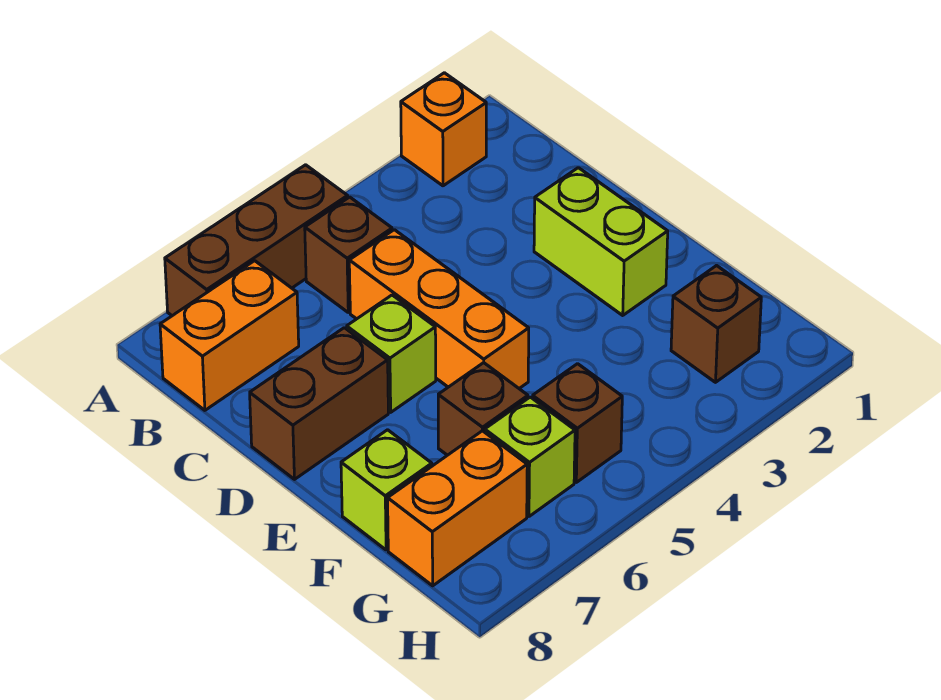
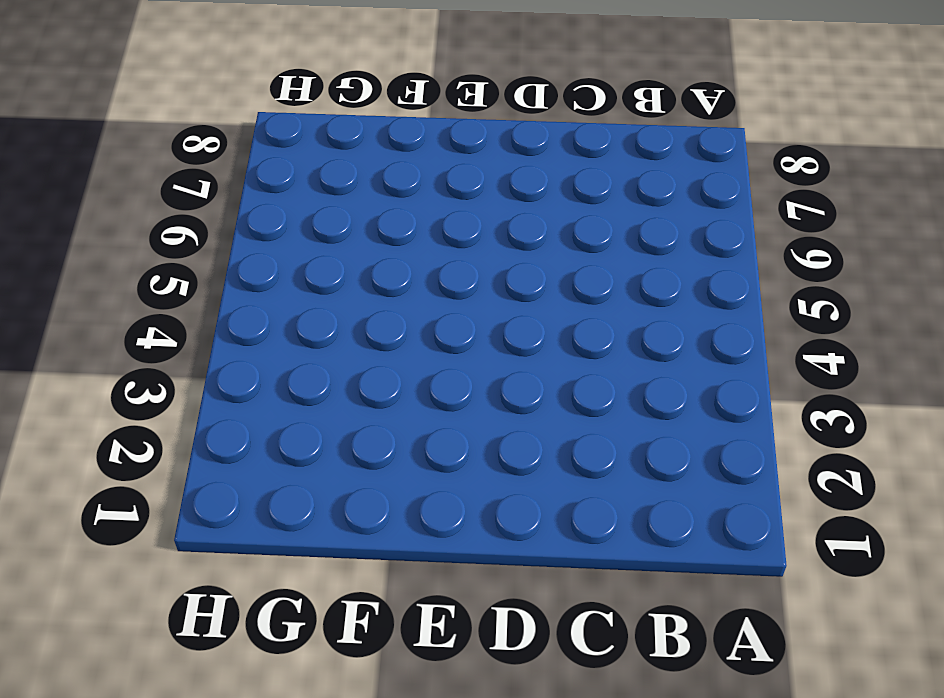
none -> orange 1x1 brick [401,73,486,186]
none -> brown 1x3 brick [165,165,348,316]
none -> brown 1x1 brick [305,197,392,312]

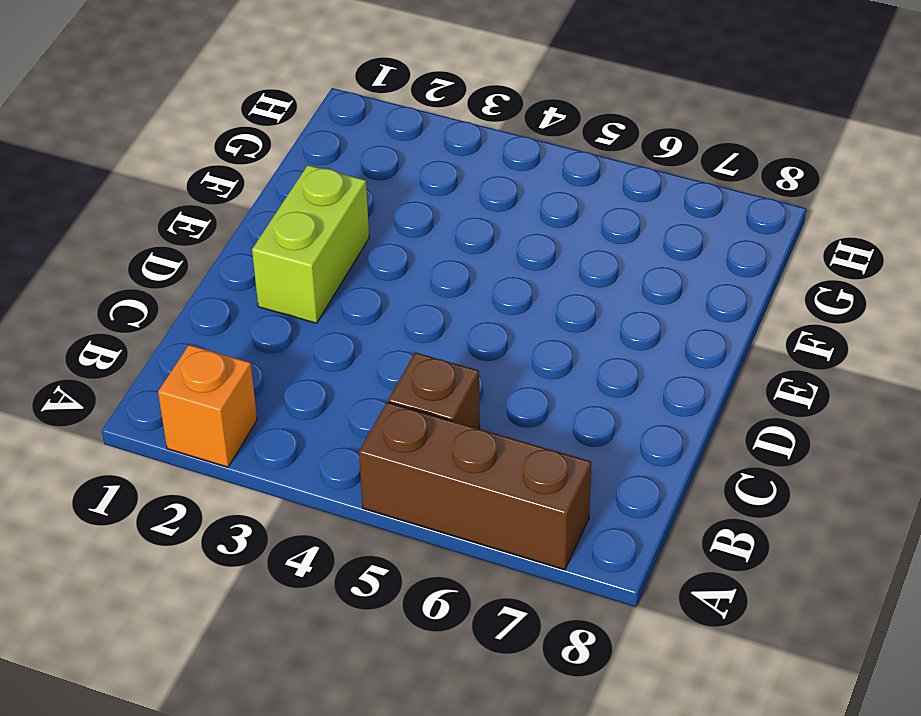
none -> orange 1x2 brick [160,261,299,410]
none -> orange 1x3 brick [349,230,529,388]
none -> lime 1x1 brick [347,295,436,412]

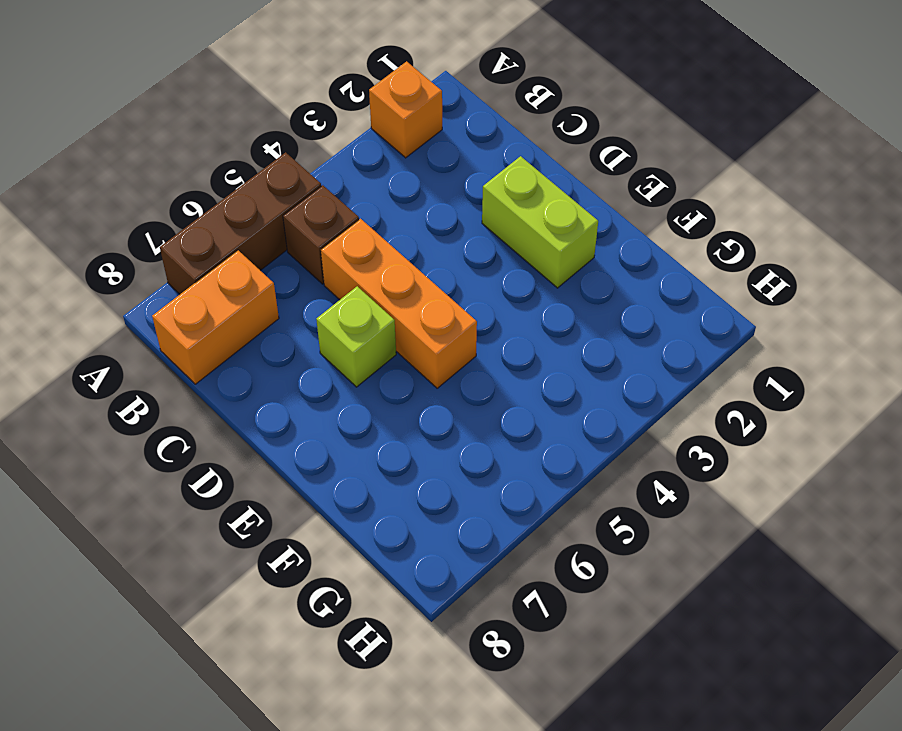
none -> brown 1x2 brick [250,328,388,479]
none -> brown 1x1 brick [438,363,528,455]
none -> lime 1x1 brick [341,430,432,550]

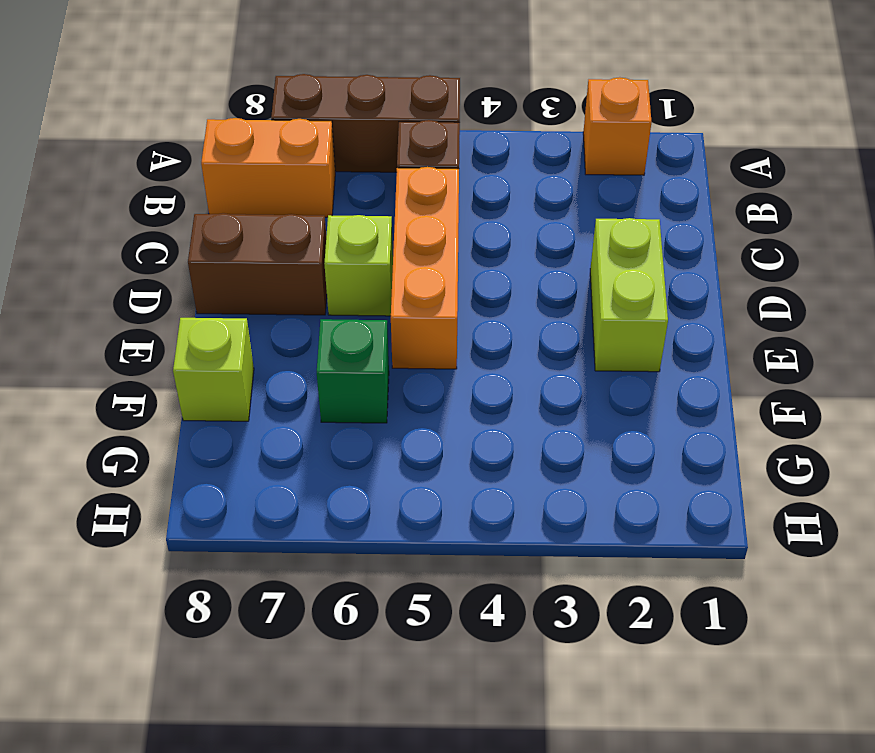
green 1x1 brick [317,319,389,423] -> brown 1x1 brick [438,363,528,455]
none -> brown 1x1 brick [671,266,761,382]
none -> brown 1x1 brick [533,364,622,482]
none -> lime 1x1 brick [485,397,575,516]

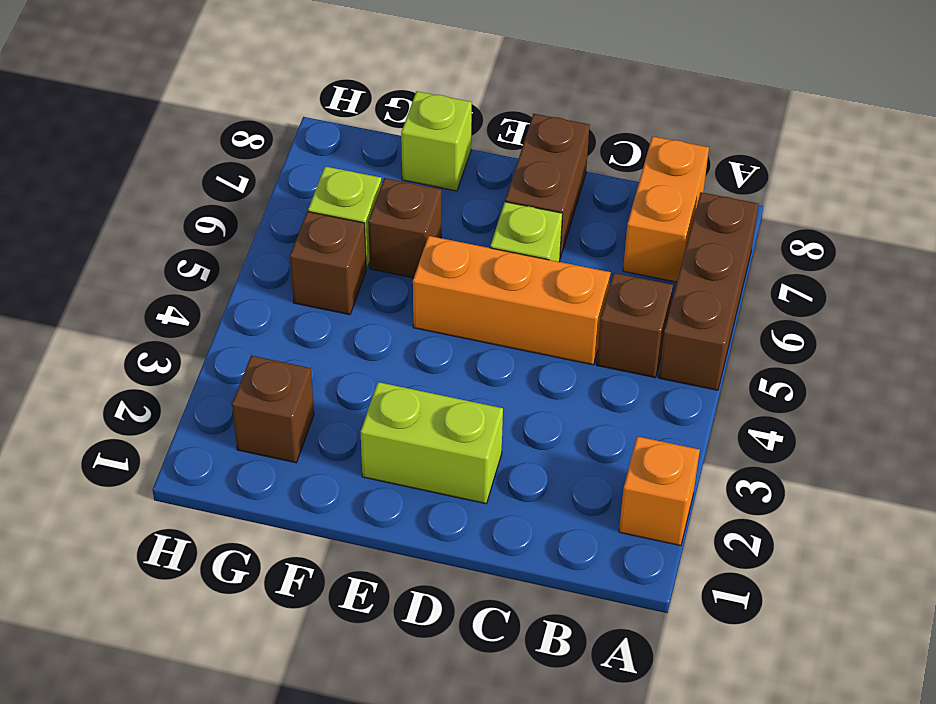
none -> orange 1x2 brick [388,431,527,586]

